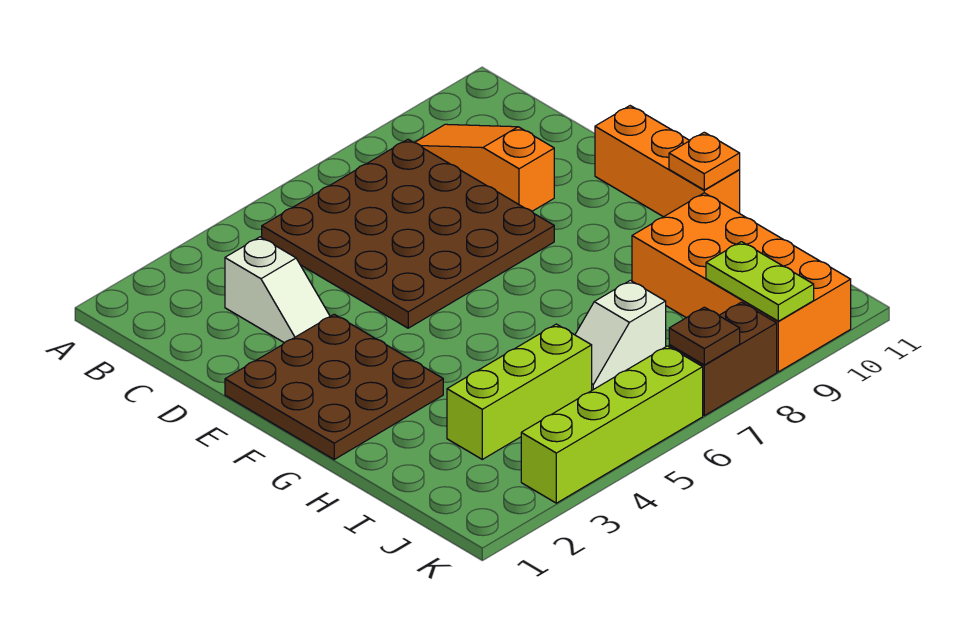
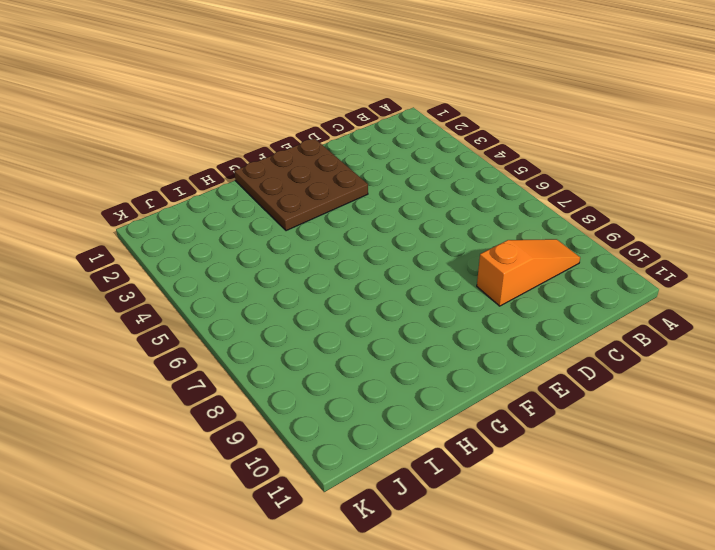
none -> brown 4x4 plate [262,139,554,328]
none -> white 1x2 slope [225,237,330,343]
none -> orange 1x3 brick [595,106,740,217]

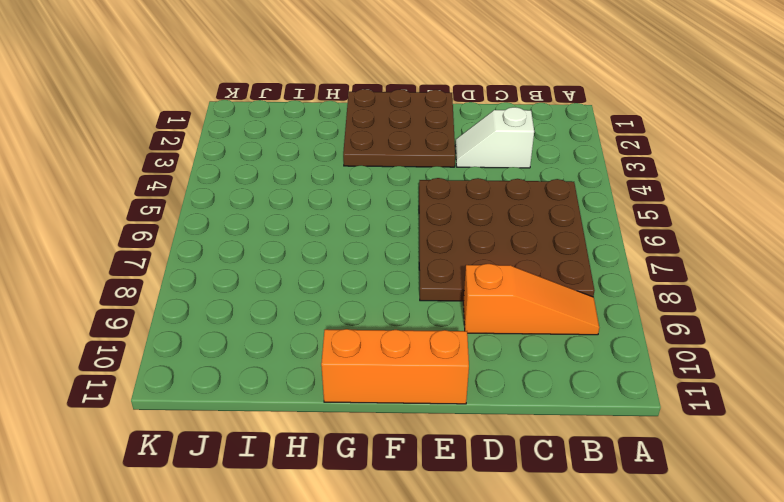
none -> orange 2x4 brick [632,193,851,372]
none -> lime 1x3 brick [447,324,592,459]
none -> white 1x2 slope [575,280,666,390]

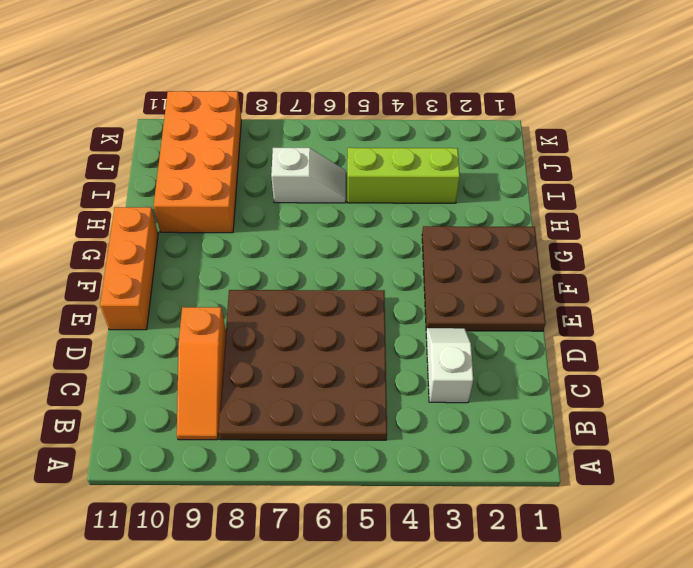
none -> lime 1x4 brick [521,346,703,503]
none -> brown 1x2 brick [669,302,777,416]
none -> orange 1x1 plate [669,132,740,190]

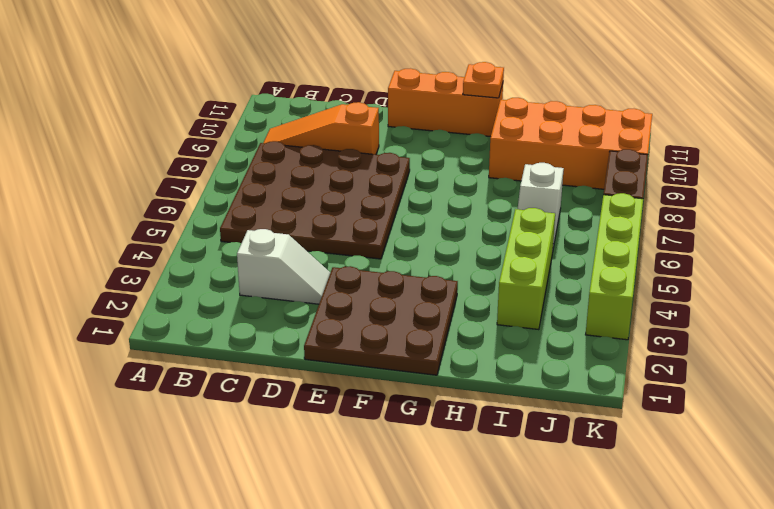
none -> lime 1x2 plate [706,242,814,321]
none -> brown 1x1 plate [669,307,740,365]

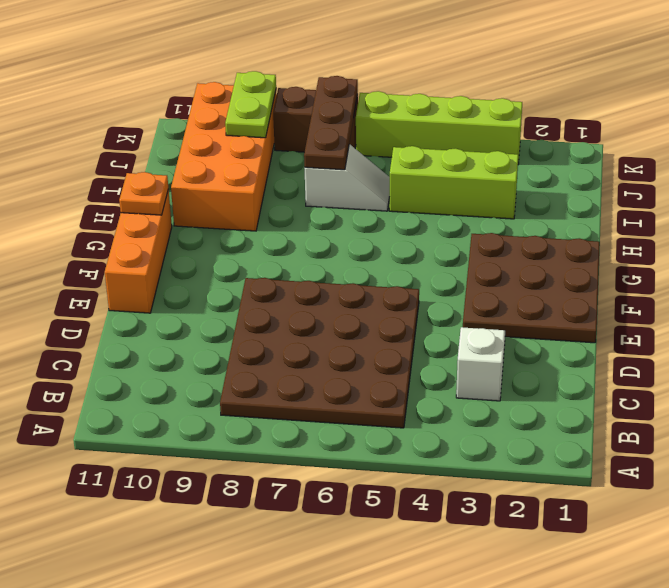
brown 1x3 plate [304,76,358,170] -> brown 1x1 plate [669,307,740,365]
none -> orange 1x3 slope [415,124,554,211]

